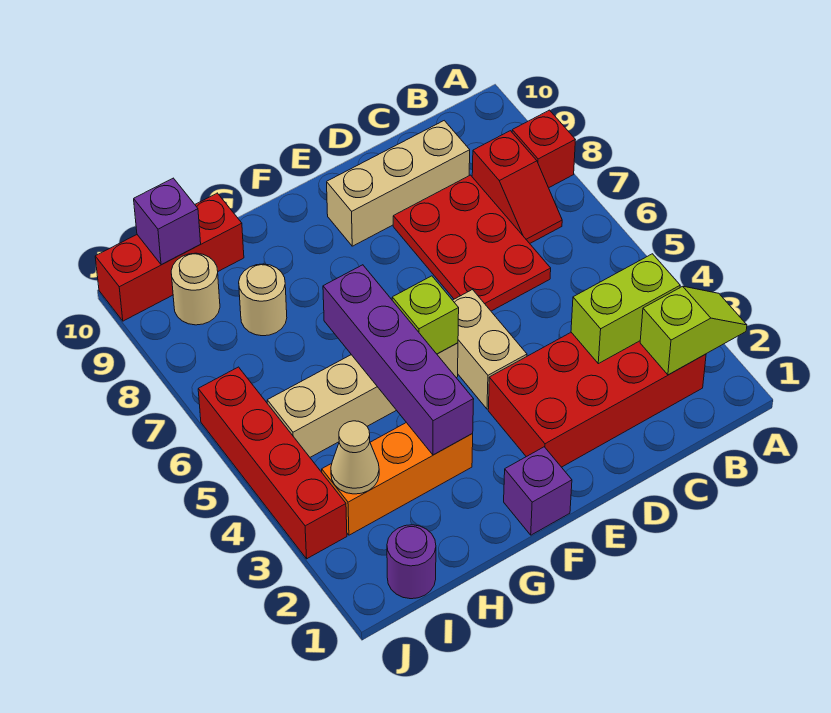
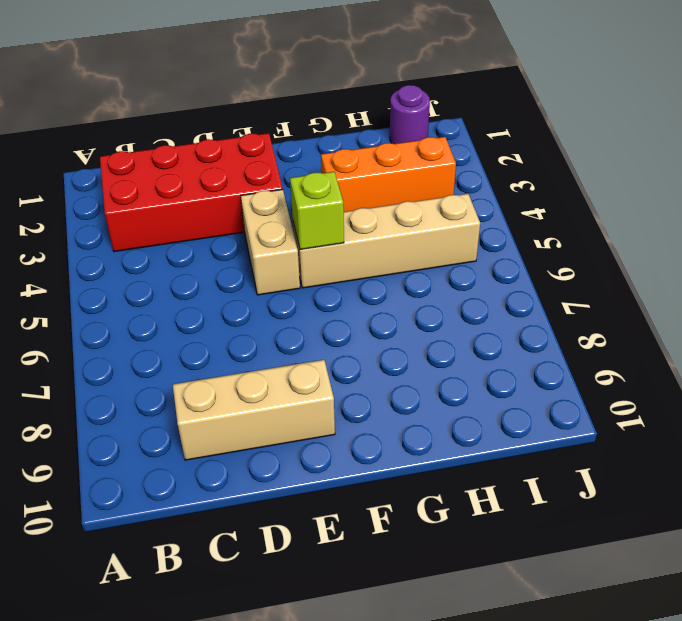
none -> red 1x1 brick [512,110,575,188]
none -> red 1x2 slope [472,131,562,243]
none -> red 2x3 plate [393,175,551,311]

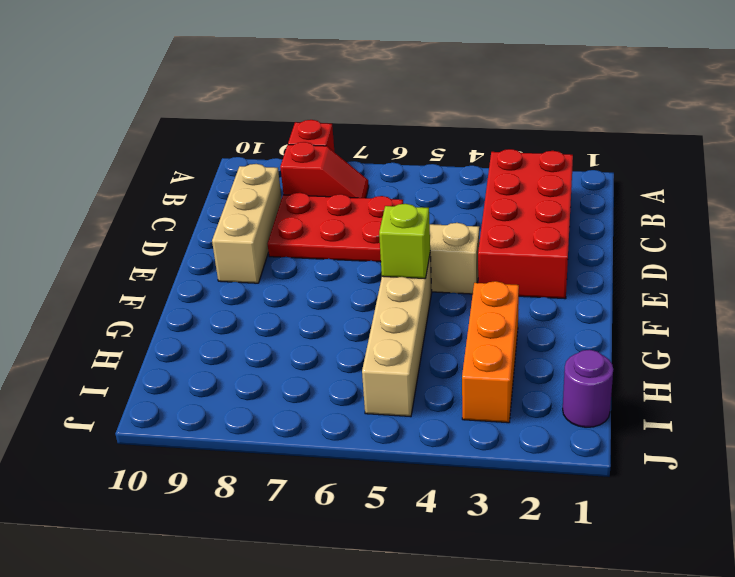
none -> purple 1x1 brick [504,447,572,535]
none -> tan 1x1 round brick [239,264,287,336]
none -> red 1x3 brick [95,193,244,321]

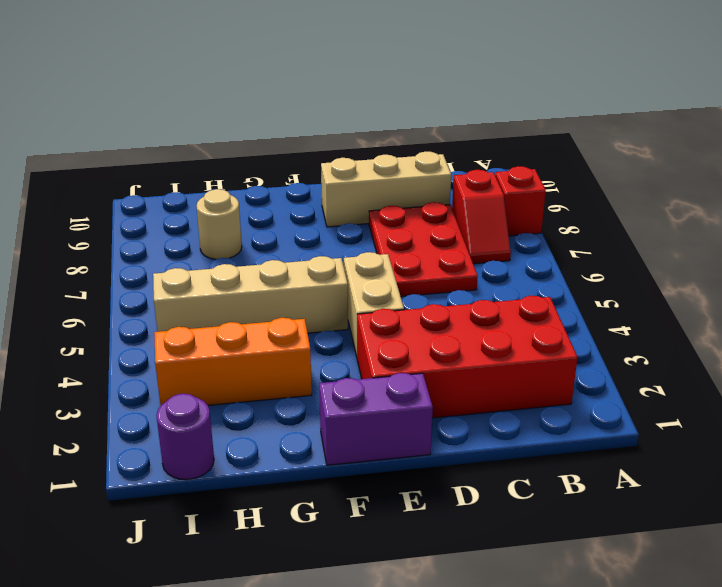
purple 1x2 brick [319,373,433,465] -> purple 1x1 brick [504,447,572,535]
none -> red 1x3 brick [95,193,244,321]
none -> tan 1x1 round brick [171,253,220,325]
none -> red 1x4 brick [198,367,347,559]

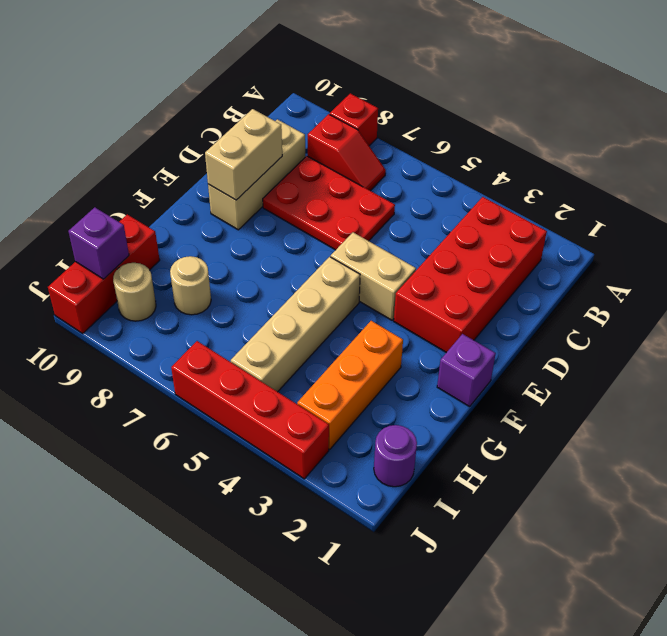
tan 1x2 brick [205,109,282,200] -> none
none -> lime 1x2 slope [640,286,747,375]
none -> lime 1x2 brick [571,254,680,364]
none -> lime 1x1 brick [392,276,459,354]

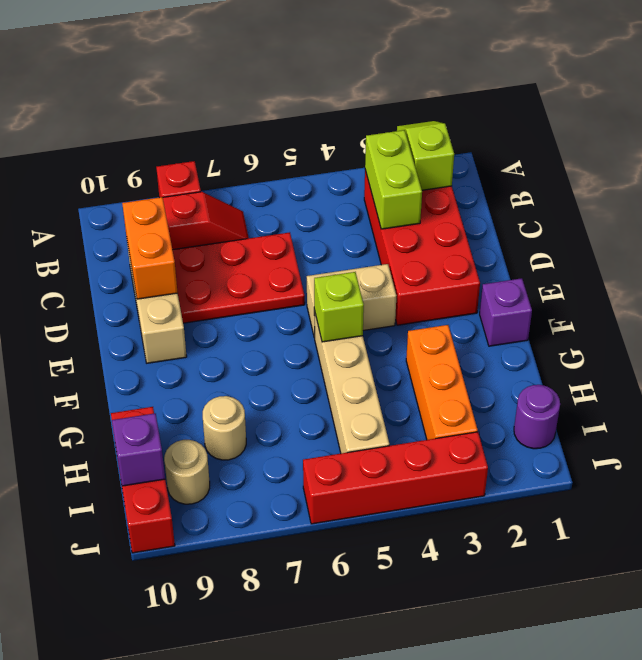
orange 1x2 brick [122,197,178,299] -> none
none -> purple 1x4 brick [323,265,474,455]
none -> tan 1x1 cone [331,421,379,494]

